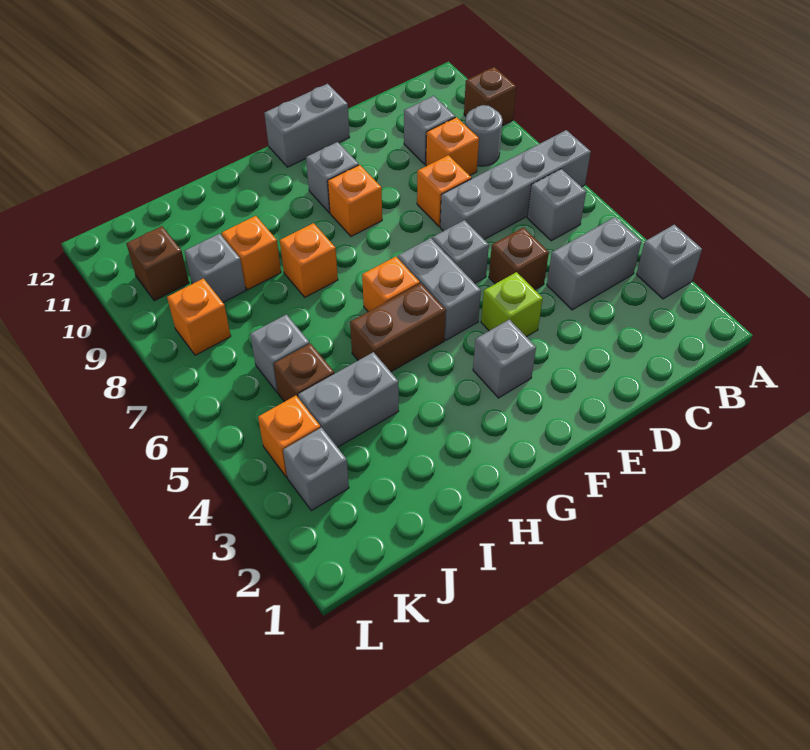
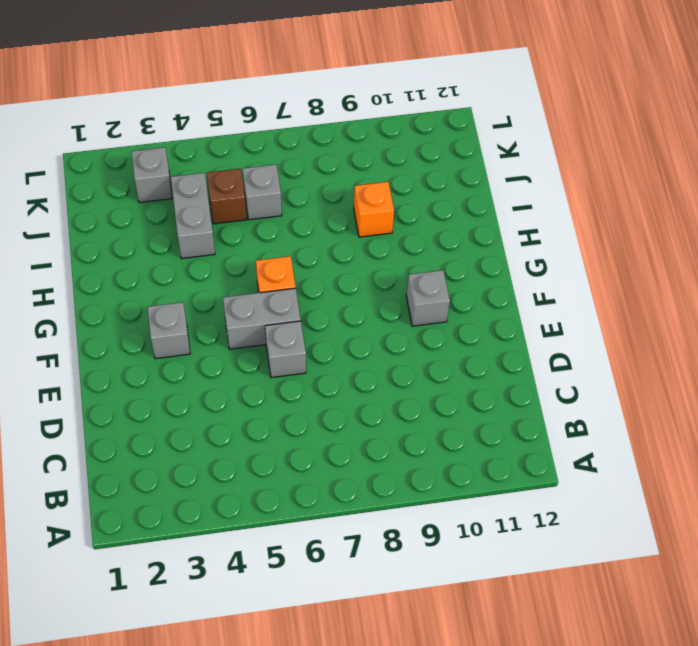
none -> grey 1x1 brick [636,225,702,299]
none -> grey 1x4 brick [440,130,591,239]
none -> brown 1x1 brick [464,67,516,126]

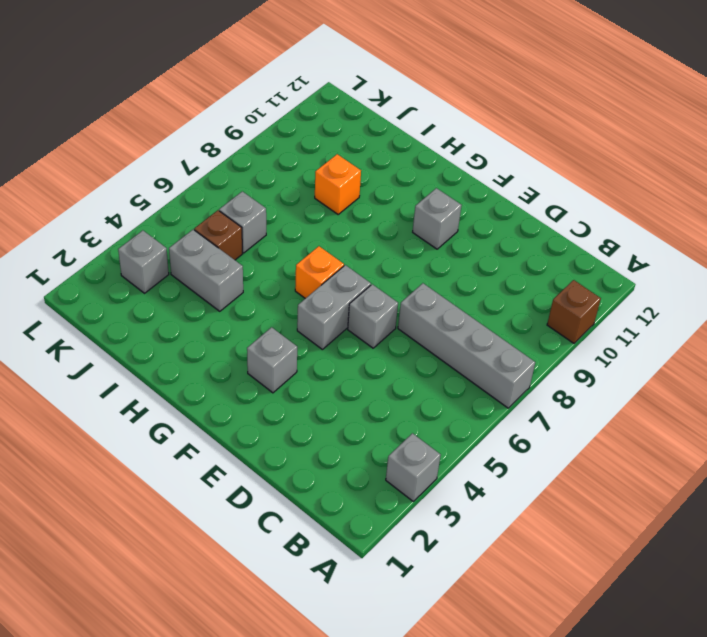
none -> grey 1x2 brick [547,217,641,310]
none -> grey 1x1 brick [527,169,586,241]
none -> grey 1x1 round brick [465,105,503,166]

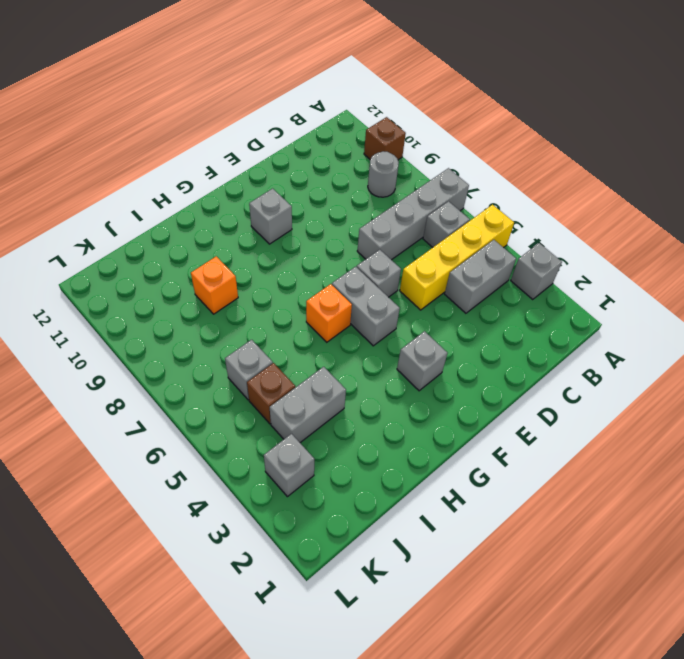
yellow 1x4 brick [400,205,514,310] -> brown 1x1 brick [489,228,549,290]
none -> orange 1x1 brick [426,117,479,175]
none -> grey 1x1 brick [404,96,455,164]
none -> orange 1x1 brick [417,155,471,227]

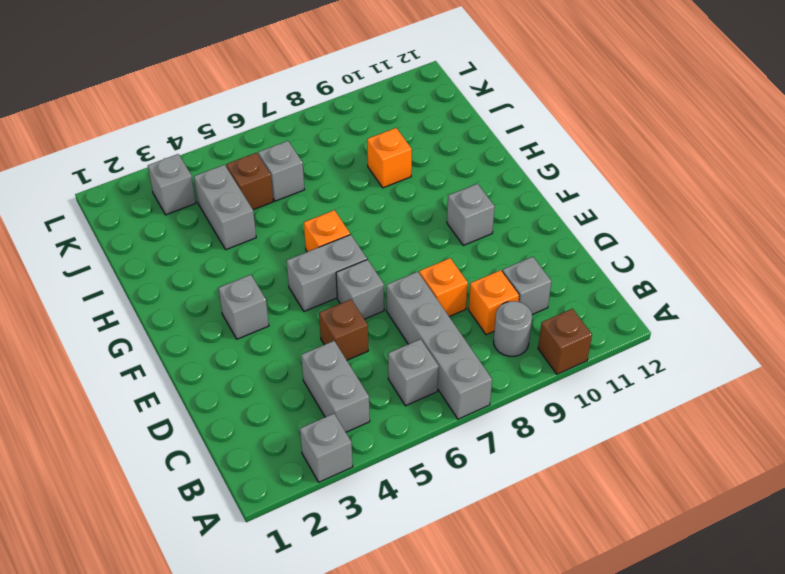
none -> lime 1x1 brick [481,272,543,337]
none -> grey 1x2 brick [264,84,349,167]
none -> orange 1x1 brick [328,165,382,236]

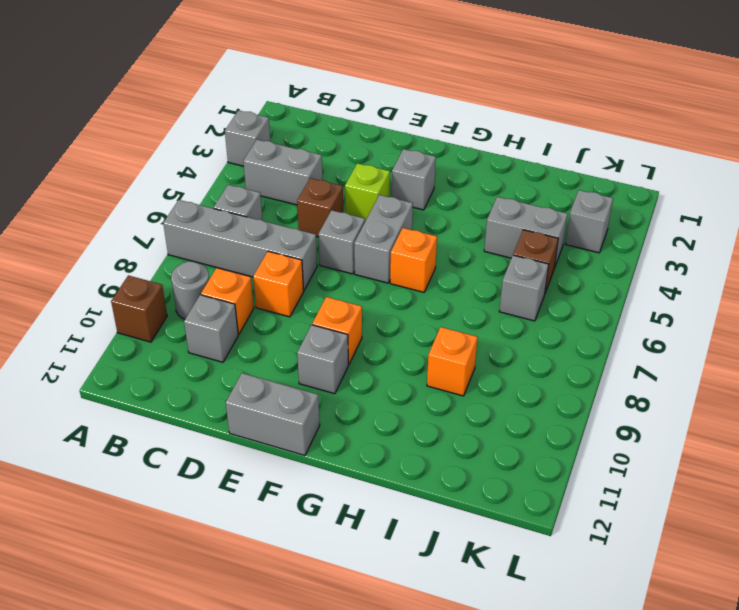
none -> brown 1x2 brick [350,283,446,372]
none -> orange 1x1 brick [280,223,338,297]
none -> grey 1x1 brick [184,234,246,302]

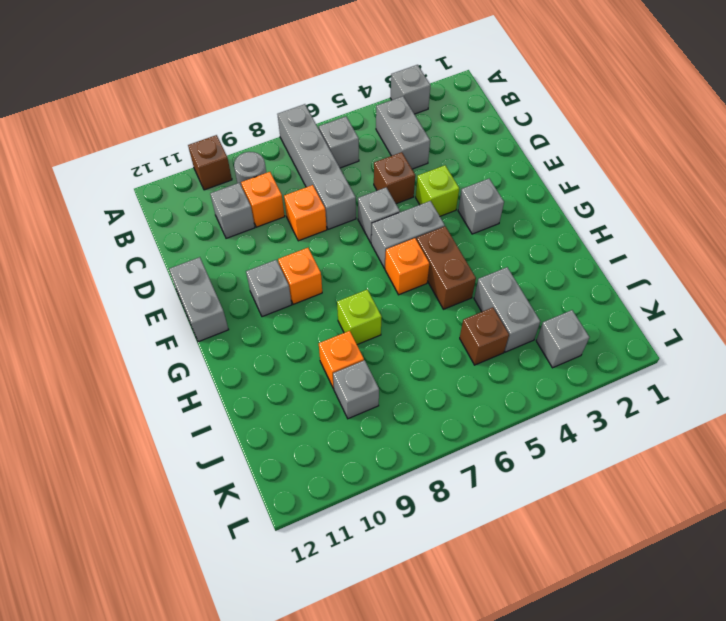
lime 1x1 brick [337,290,382,345] -> orange 1x1 brick [280,223,338,297]
none -> grey 1x1 brick [250,315,310,393]
none -> orange 1x1 brick [258,396,321,477]
none -> orange 1x1 brick [167,279,231,355]

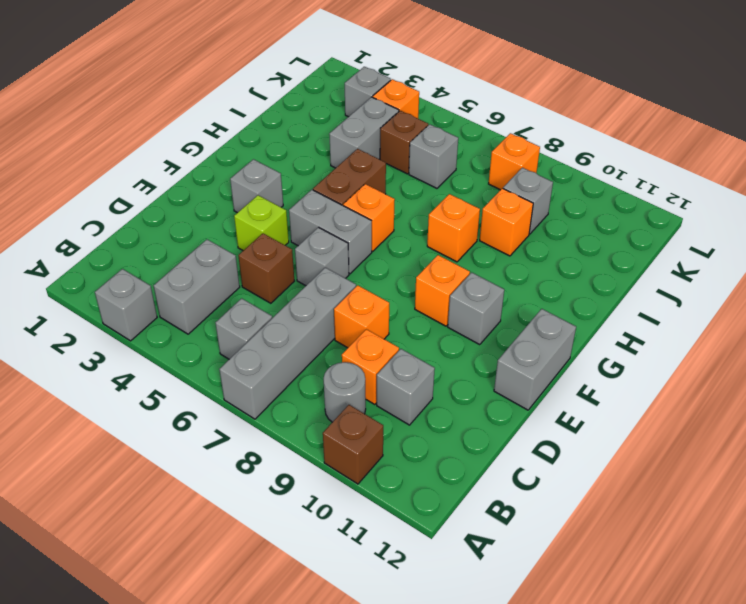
none -> brown 1x1 brick [126,226,189,301]

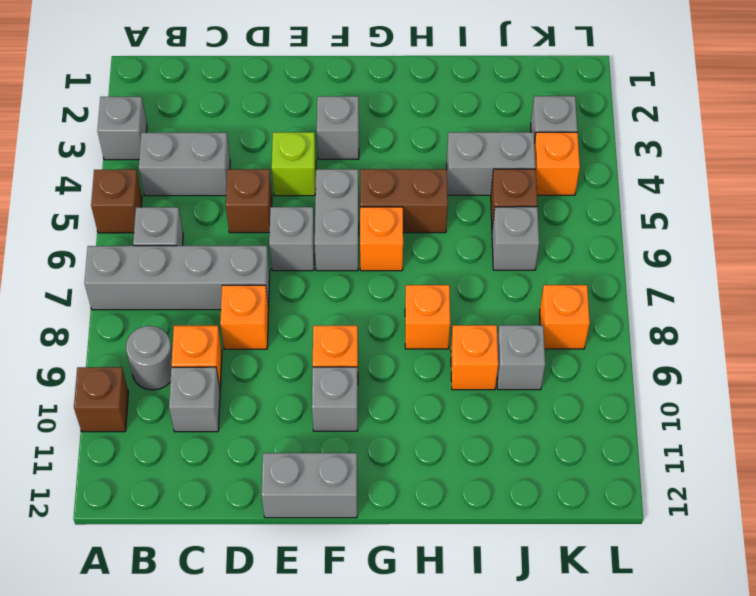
brown 1x1 brick [91,169,142,233] -> brown 1x1 brick moved to [126,226,189,301]

